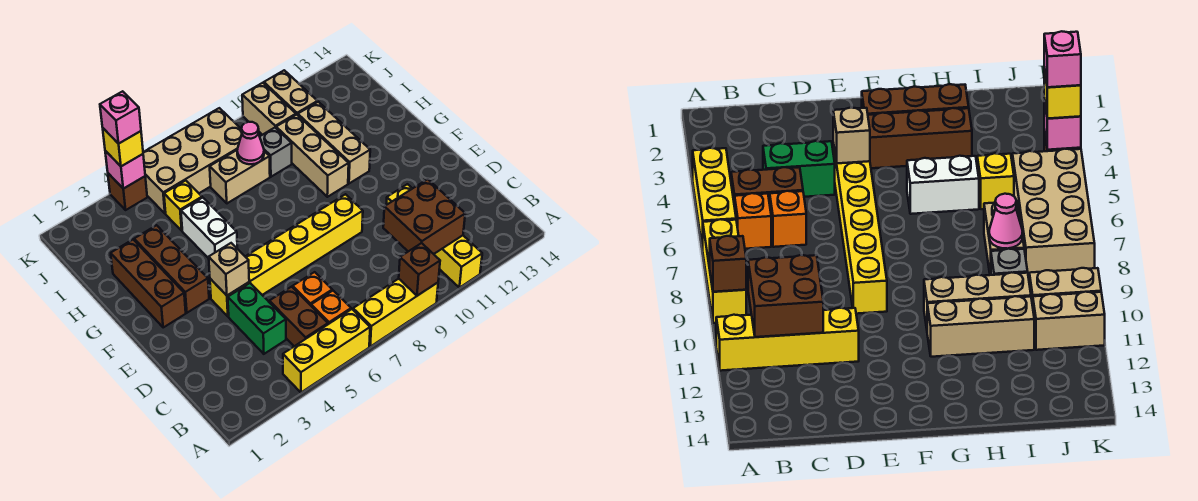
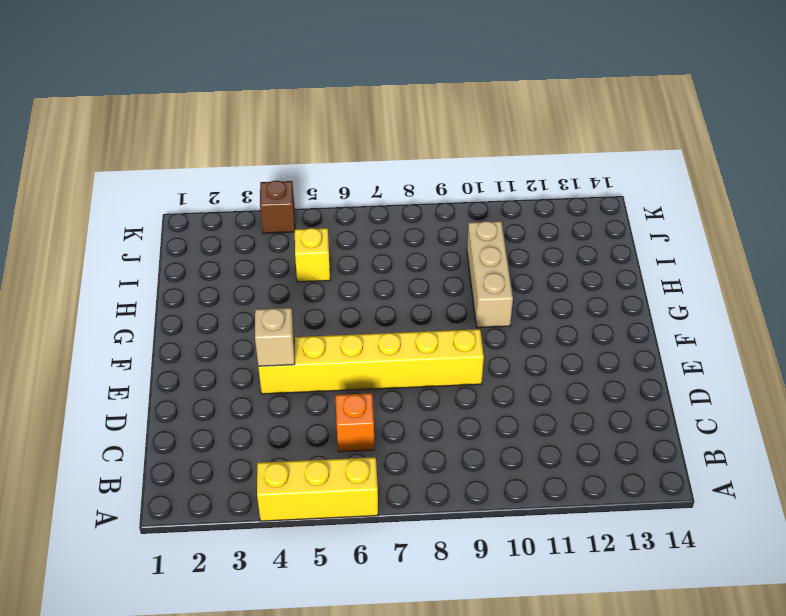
none -> yellow 1x3 brick [353,279,438,347]
none -> yellow 1x4 brick [386,184,482,288]
none -> brown 1x2 brick [269,287,328,346]

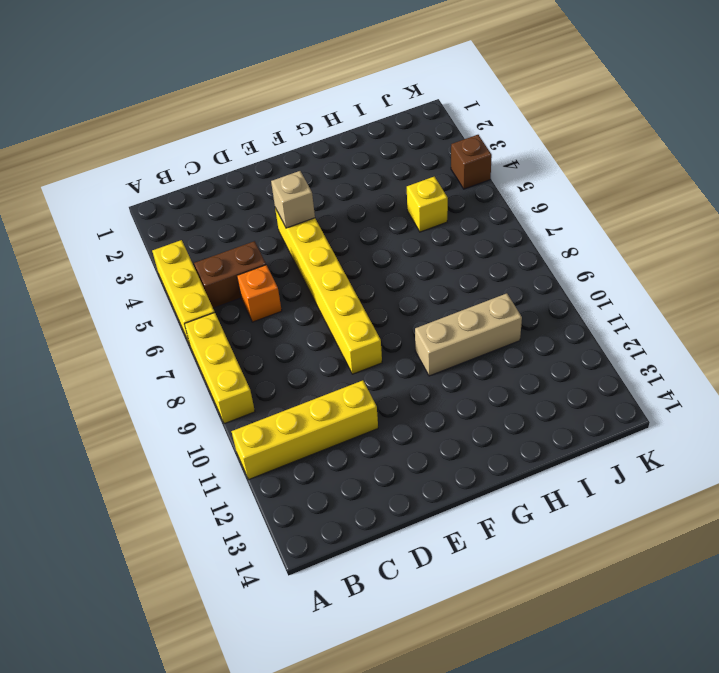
none -> orange 1x1 brick [311,291,351,324]
none -> green 1x2 brick [228,283,286,354]
none -> brown 1x3 brick [111,240,186,327]

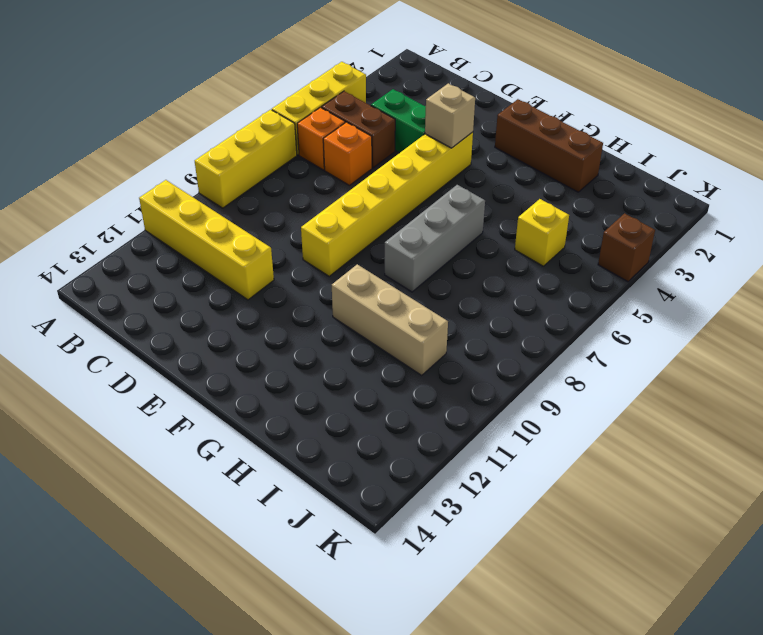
grey 1x3 brick [385,185,485,292] -> none
none -> brown 1x3 brick [134,225,209,313]
none -> white 1x2 brick [181,198,237,258]
none -> tan 1x3 brick [298,102,370,183]

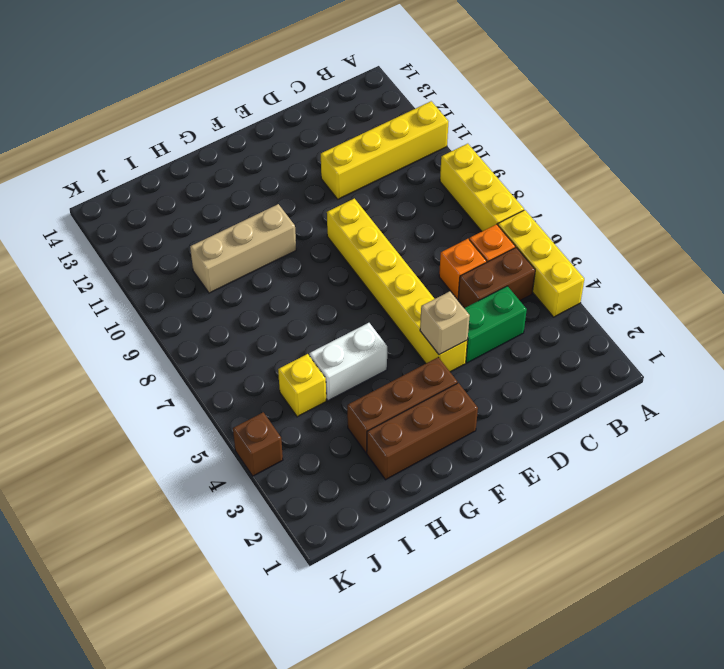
none -> tan 1x3 brick [298,102,370,183]
none -> tan 1x2 brick [210,150,270,203]
none -> grey 1x1 brick [260,128,292,177]

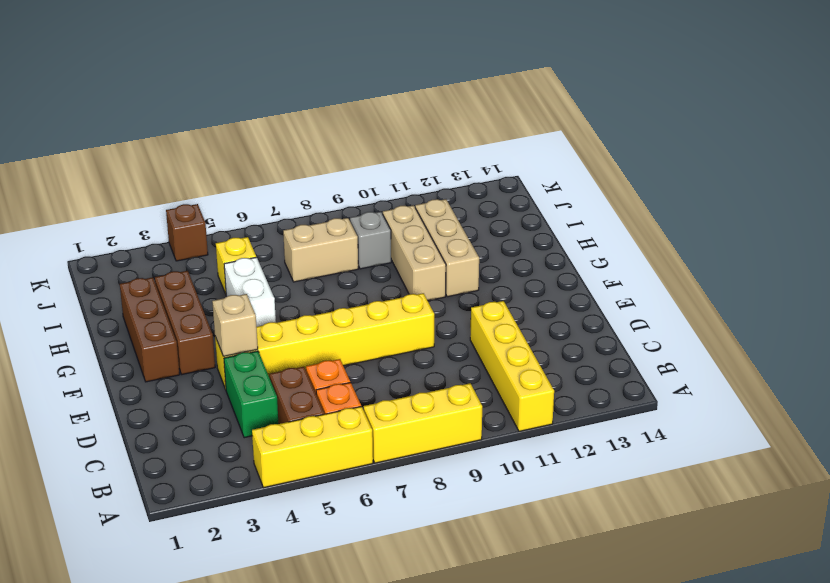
none -> tan 2x4 brick [143,108,242,214]
none -> tan 1x2 brick [242,83,296,135]
none -> tan 1x2 brick [264,70,318,115]

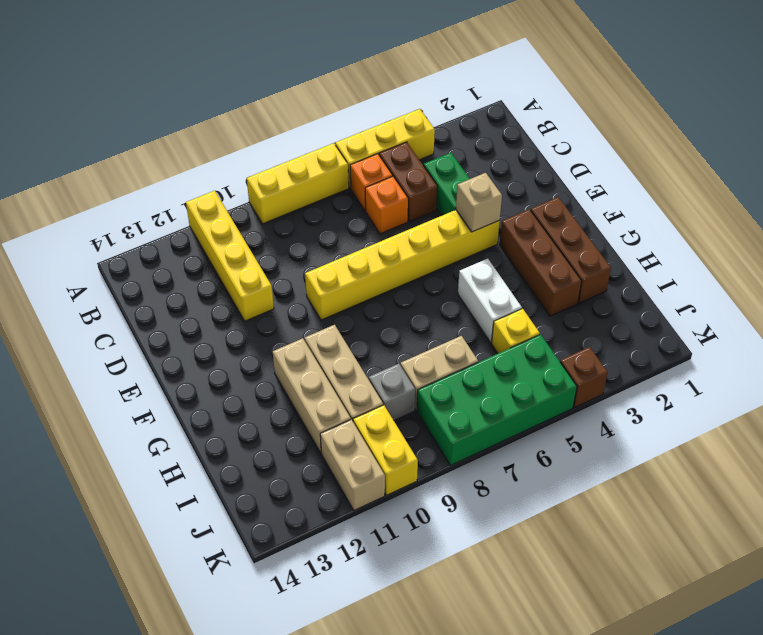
green 2x4 brick [417,334,577,465] -> tan 2x4 brick [143,108,242,214]
yellow 1x2 brick [353,405,418,495] -> tan 1x2 brick [242,83,296,135]
none -> brown 1x1 brick [399,243,440,296]
none -> brown 2x2 brick [383,179,465,254]
none -> pink 1x1 cone [237,122,264,164]

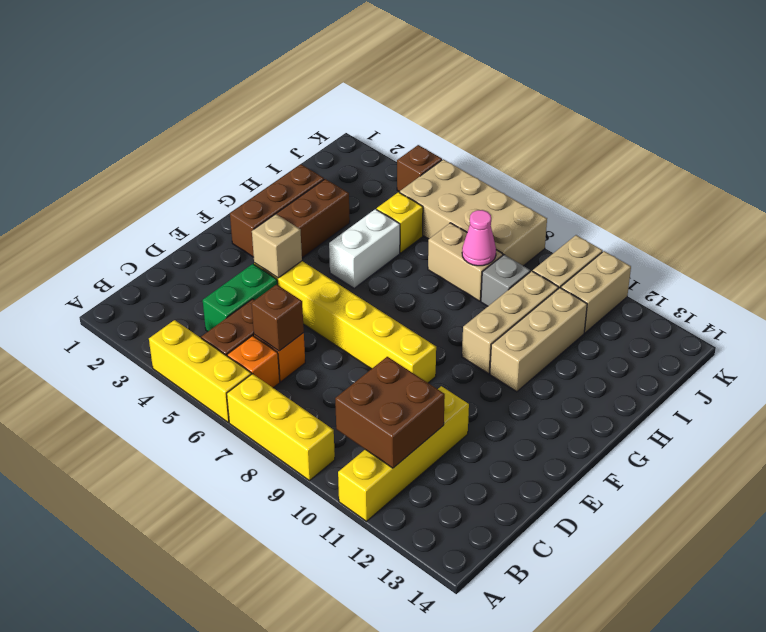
brown 1x1 brick [251,284,304,351] -> brown 1x1 brick moved to [399,243,440,296]
none -> pink 1x1 brick [105,151,145,189]
none -> yellow 1x1 brick [103,128,143,166]
none -> pink 1x1 brick [100,91,141,144]

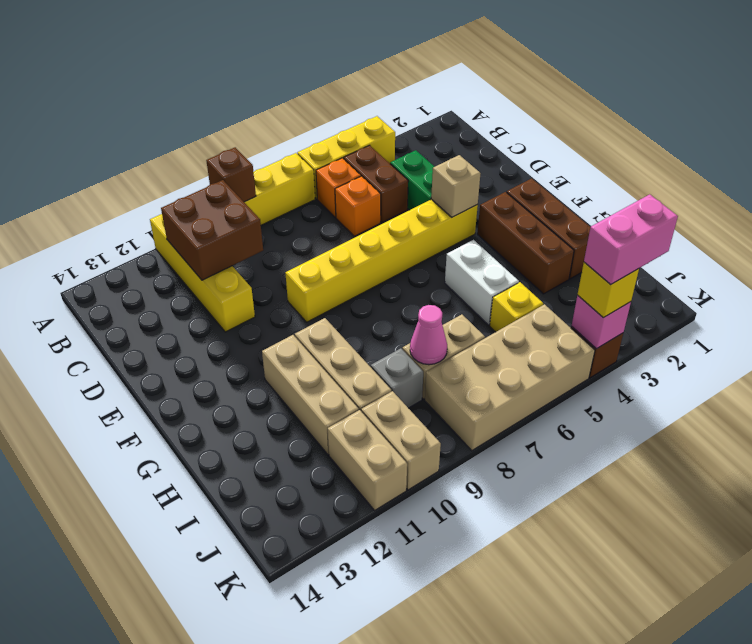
pink 1x2 brick [584,194,678,285] -> pink 1x1 brick [100,91,141,144]

